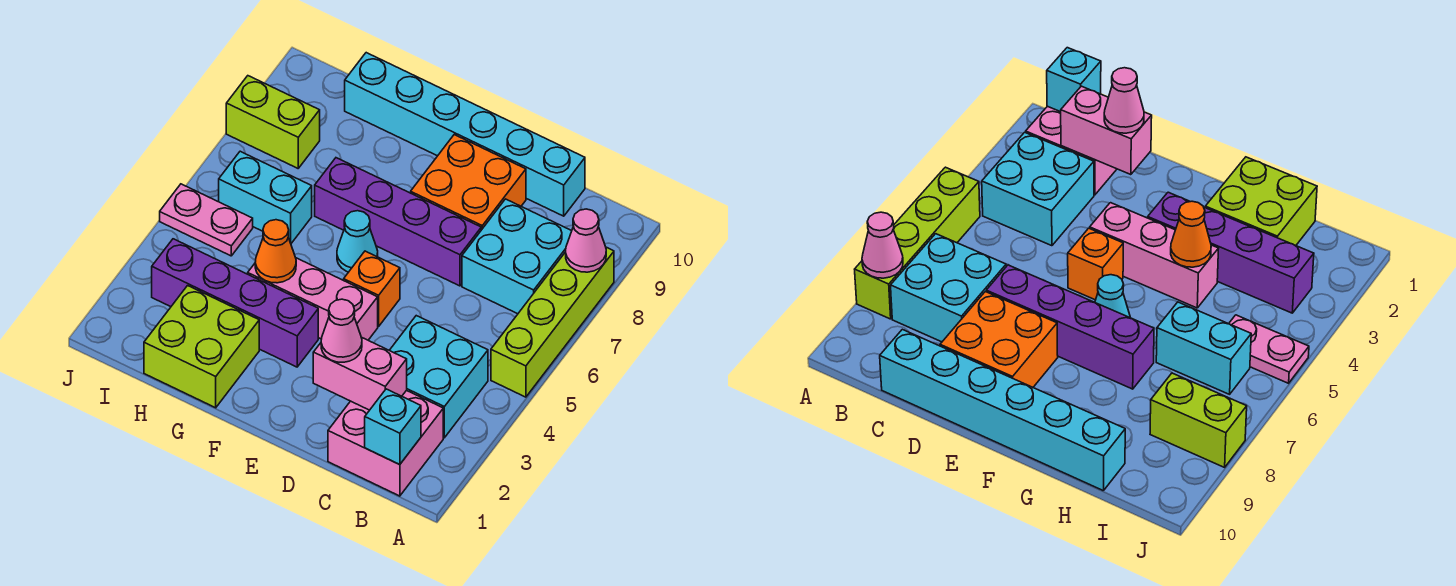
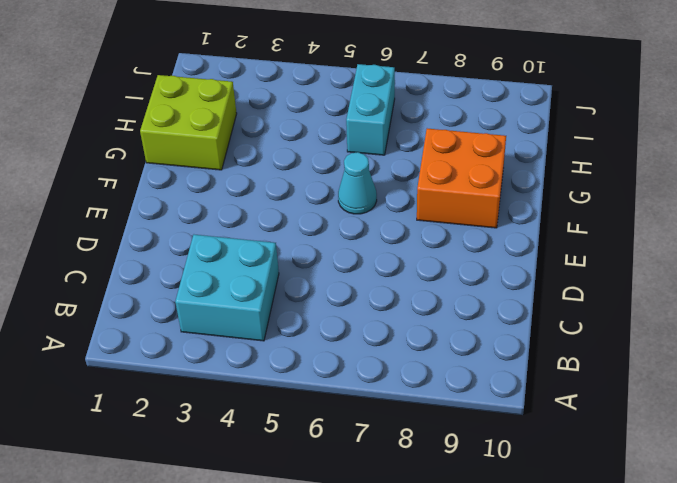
orange 2x2 brick [417,129,506,228] -> orange 2x2 brick moved to [411,135,526,230]
none -> lime 1x4 brick [491,247,614,397]
none -> pink 2x2 brick [328,390,443,496]
none -> cyan 2x2 brick [462,199,572,314]

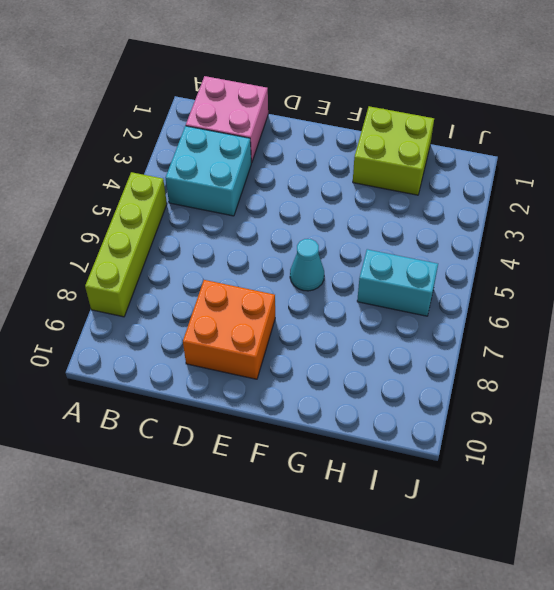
none -> cyan 2x2 brick [462,199,572,314]
none -> cyan 1x6 brick [345,53,585,216]
none -> purple 1x4 brick [315,158,481,286]

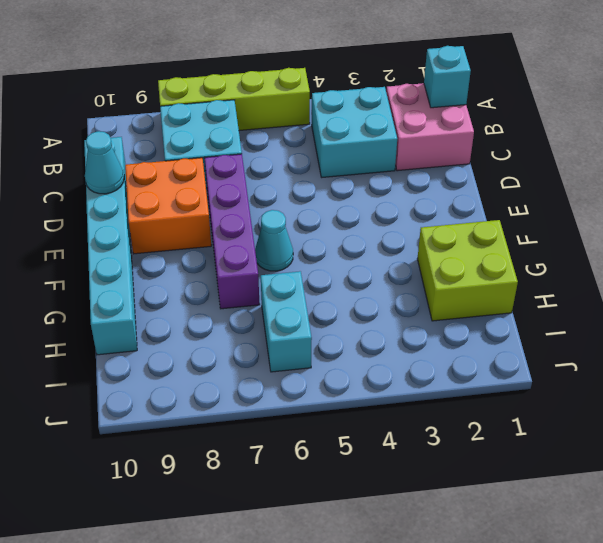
cyan 1x1 cone [85,131,124,194] -> none
none -> pink 1x3 brick [248,258,378,340]
none -> orange 1x1 brick [344,251,400,327]
none -> purple 1x4 brick [152,239,318,367]

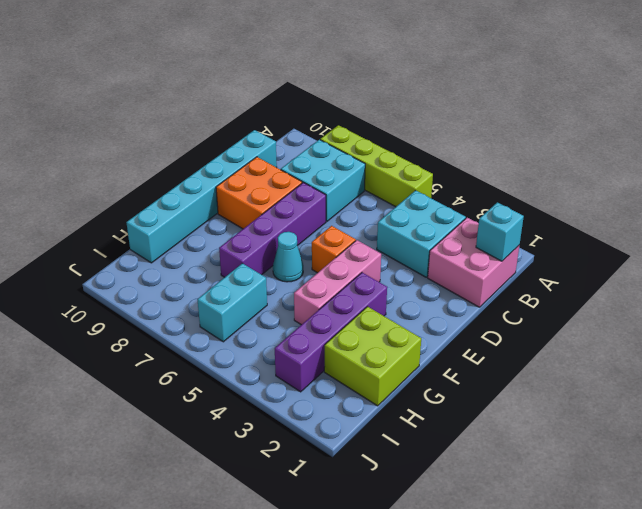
none -> pink 1x2 plate [160,184,253,256]
none -> lime 1x2 brick [226,76,320,168]
none -> pink 1x1 cone [566,209,606,272]

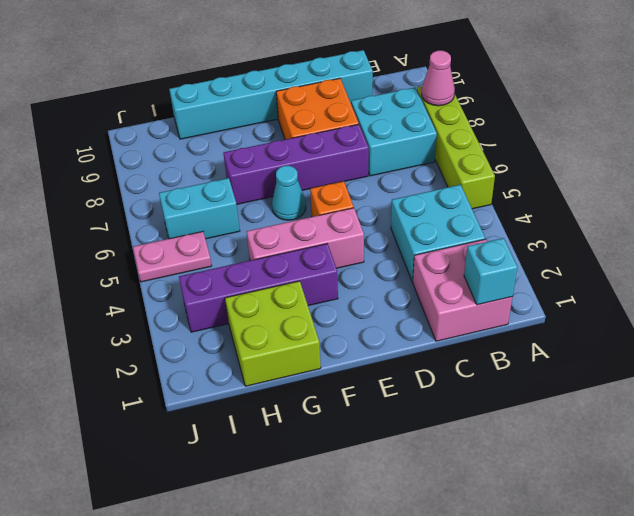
none -> lime 1x2 brick [226,76,320,168]
none -> pink 1x2 brick [313,337,407,410]
none -> orange 1x1 cone [255,220,296,283]

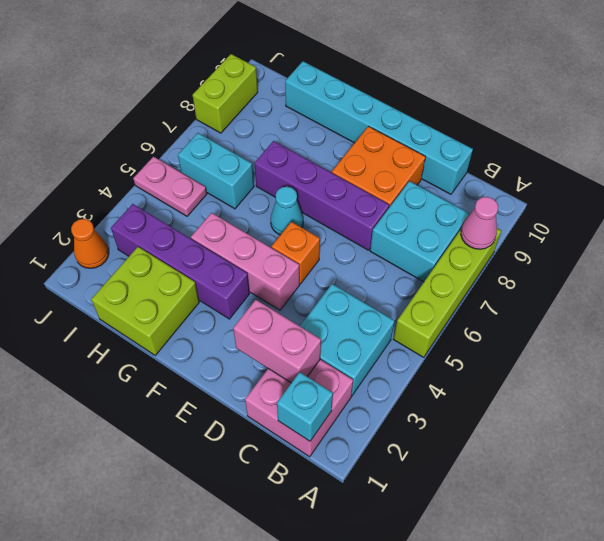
orange 1x1 cone [71,219,109,268] -> orange 1x1 cone moved to [255,220,296,283]
lime 1x2 brick [193,54,258,133] -> lime 1x2 brick turned to [226,76,320,168]
none -> pink 1x1 cone [321,299,362,362]

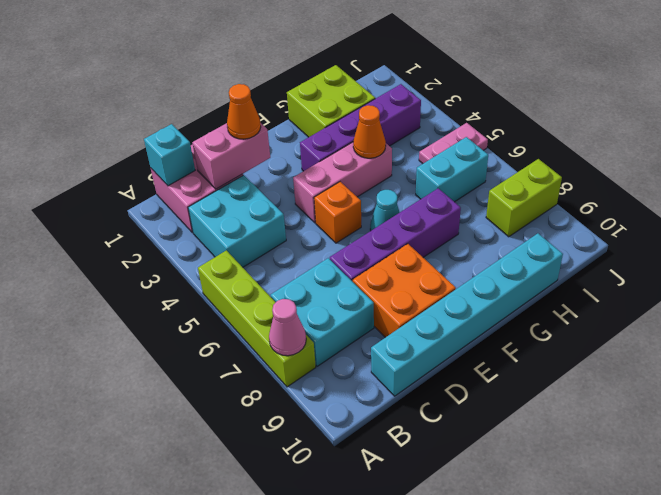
orange 1x1 cone [227,84,261,139] -> pink 1x1 cone [321,299,362,362]

